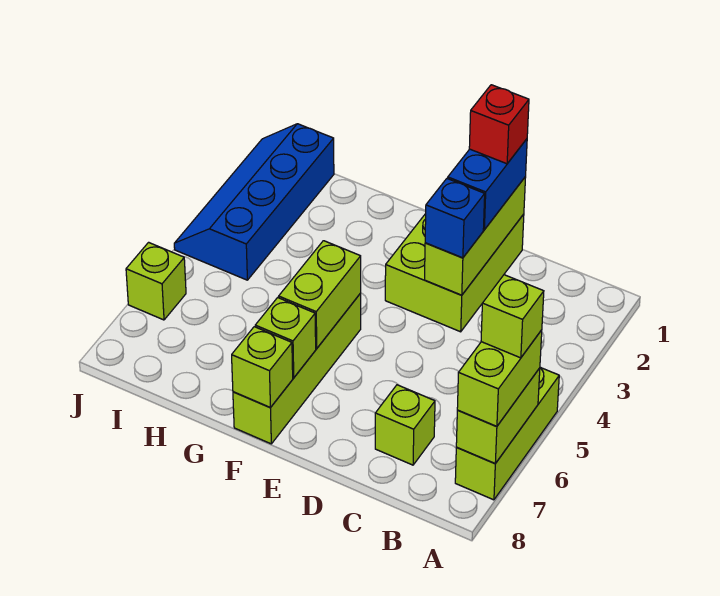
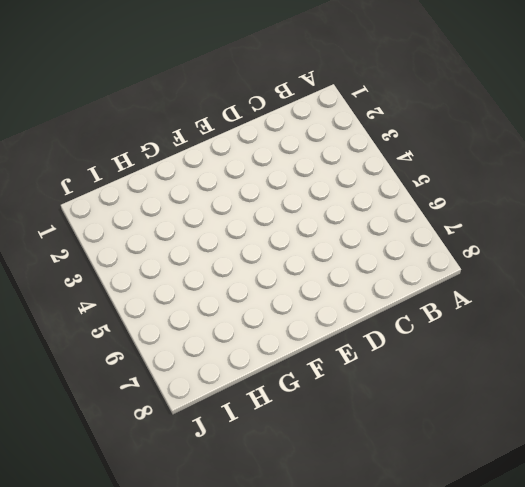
none -> lime 1x3 brick [455,367,559,500]
none -> lime 1x1 brick [375,385,435,465]
none -> lime 2x3 brick [385,214,524,332]

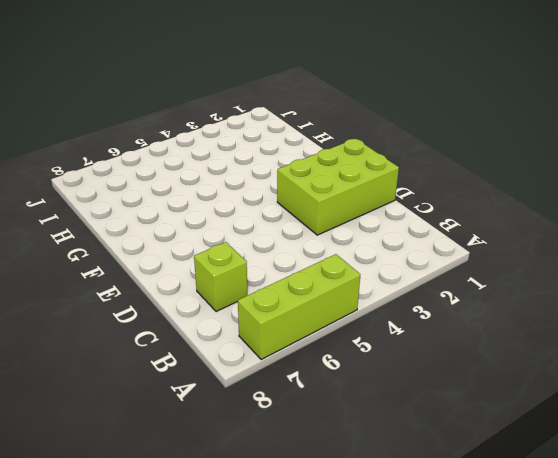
none -> lime 1x4 brick [233,293,361,444]
none -> blue 2x4 slope [174,124,334,280]
none -> lime 1x1 brick [126,242,186,320]

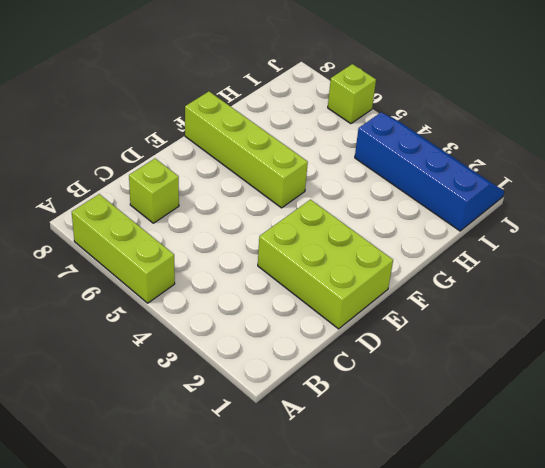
none -> lime 1x2 brick [456,368,540,463]
none -> lime 1x3 brick [425,177,526,295]
none -> lime 1x2 brick [279,241,361,348]

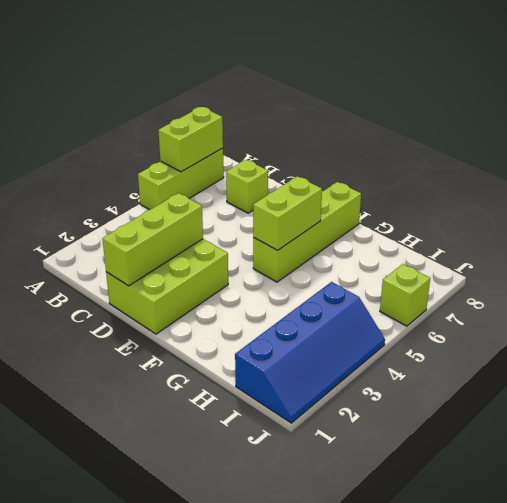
none -> lime 1x1 brick [255,298,316,378]
none -> lime 1x1 brick [232,327,293,408]
none -> lime 1x2 brick [457,330,542,427]

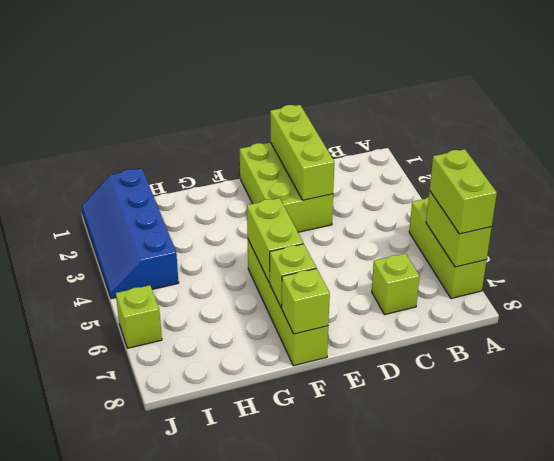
none -> blue 1x2 brick [448,139,527,230]
none -> blue 1x1 brick [425,178,485,258]
none -> lime 1x1 brick [481,275,544,358]

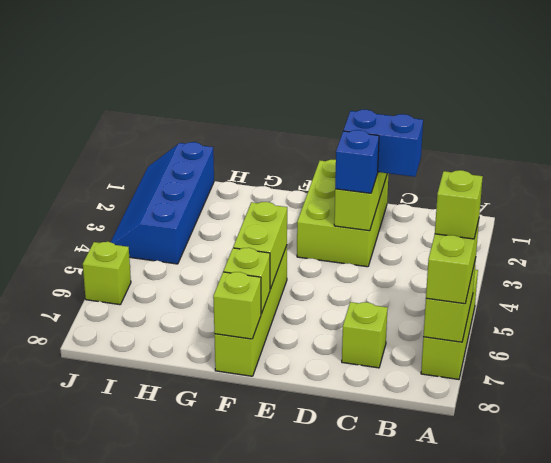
blue 1x2 brick [343,110,423,177] -> blue 1x2 brick turned to [448,139,527,230]
none -> red 1x1 brick [469,85,529,164]

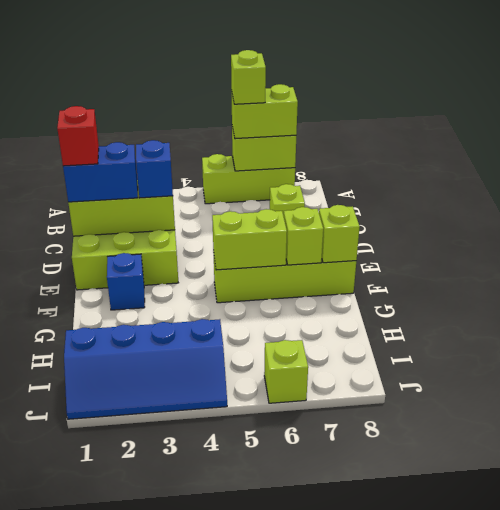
blue 1x1 brick [107,253,145,310] -> none

